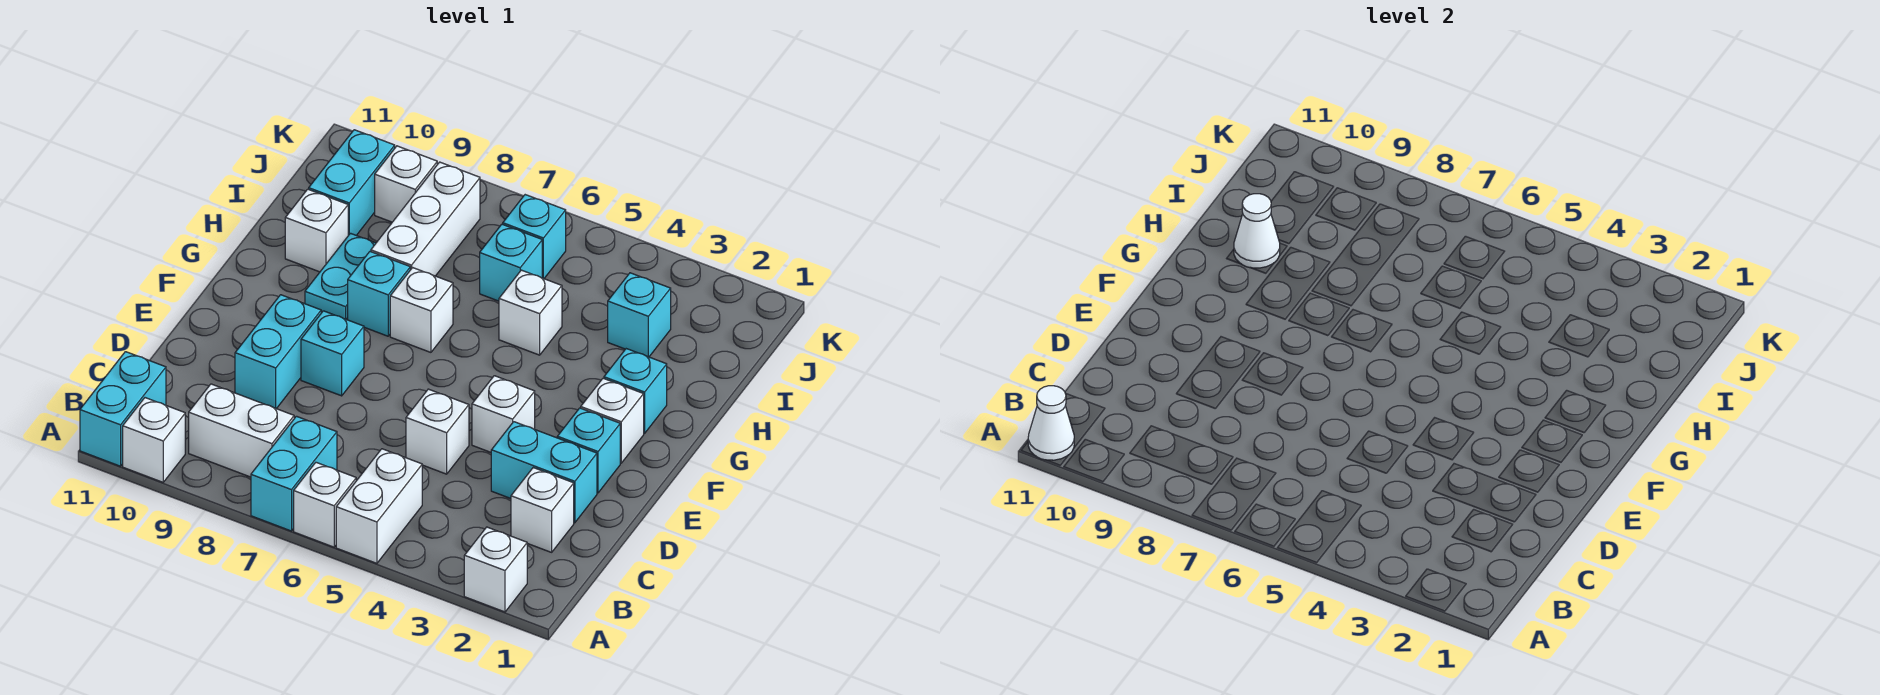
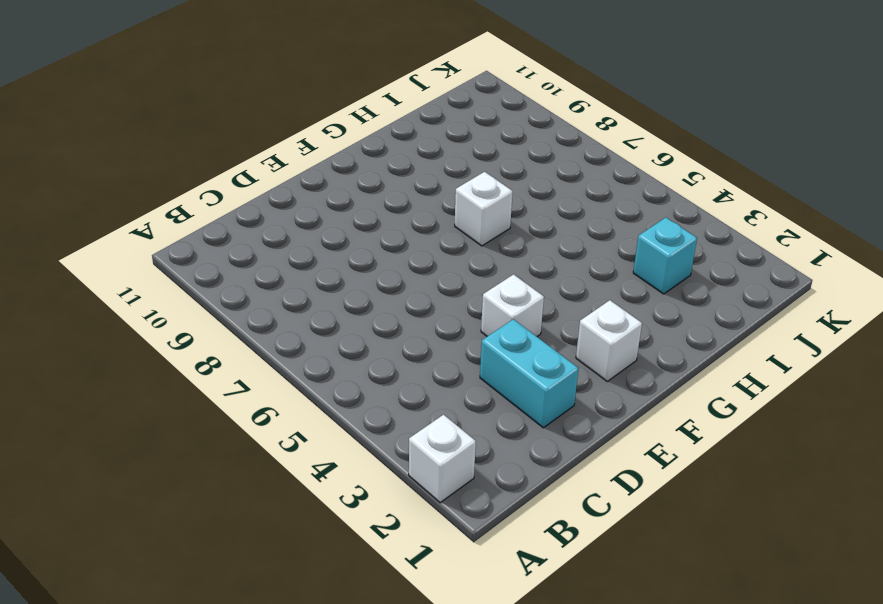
none -> white 1x2 brick [336,449,422,563]
none -> white 1x1 brick [294,462,356,547]
none -> cyan 1x2 brick [251,416,337,531]

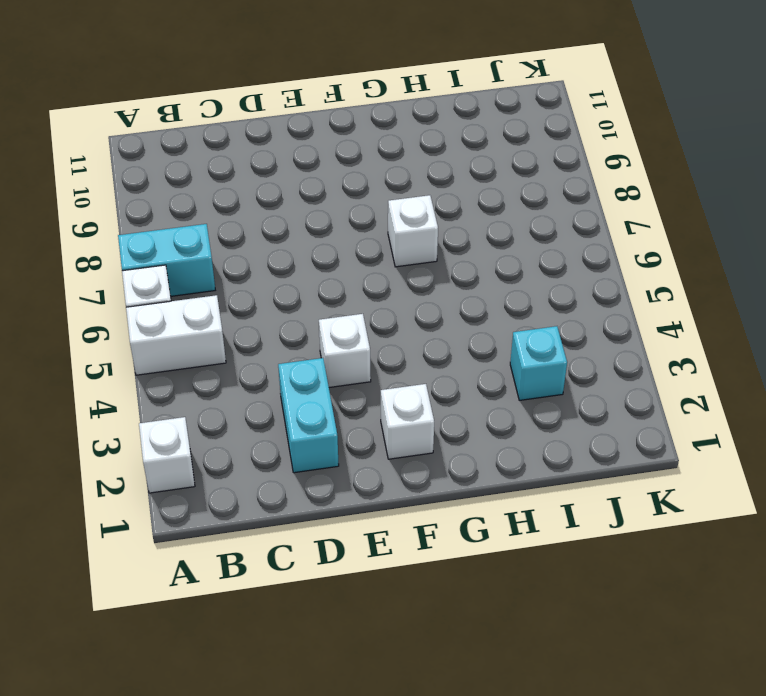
none -> white 1x1 brick [123,398,185,482]
none -> cyan 1x2 brick [80,352,166,466]
none -> white 1x2 brick [189,384,294,477]

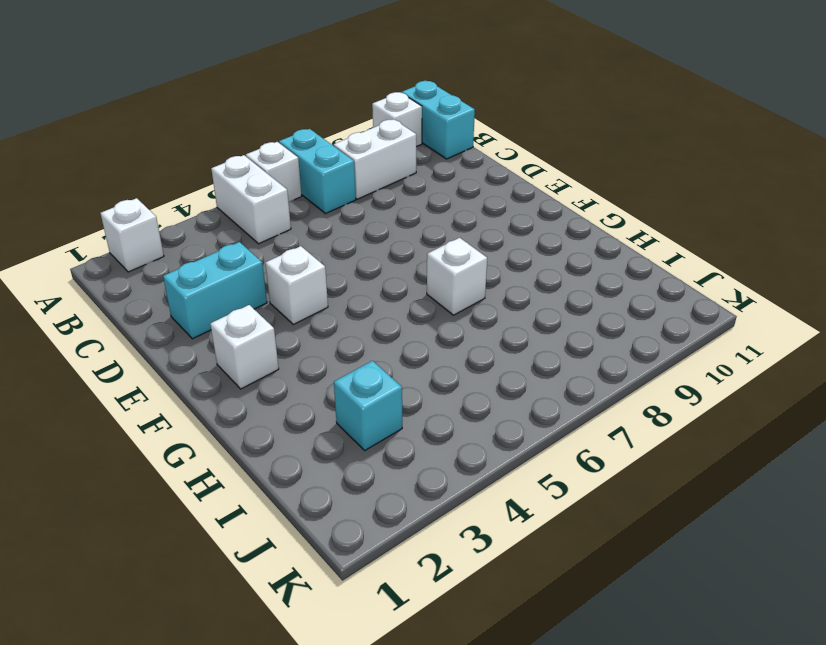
none -> white 1x1 brick [511,468,574,552]
none -> white 1x1 brick [406,389,469,474]
none -> cyan 1x2 brick [235,295,321,409]

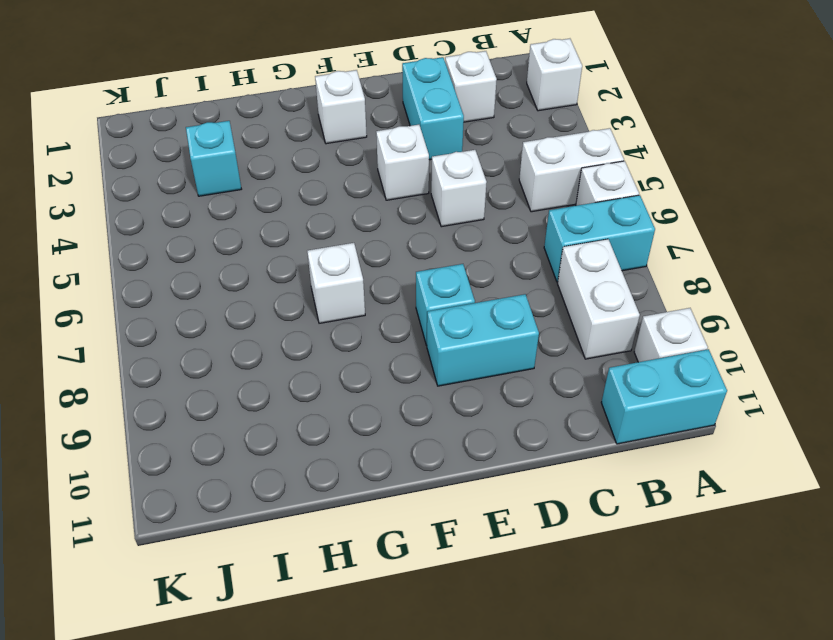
none -> cyan 1x1 brick [557,408,620,493]
none -> cyan 1x1 brick [604,349,667,433]
none -> cyan 1x1 brick [348,252,410,336]

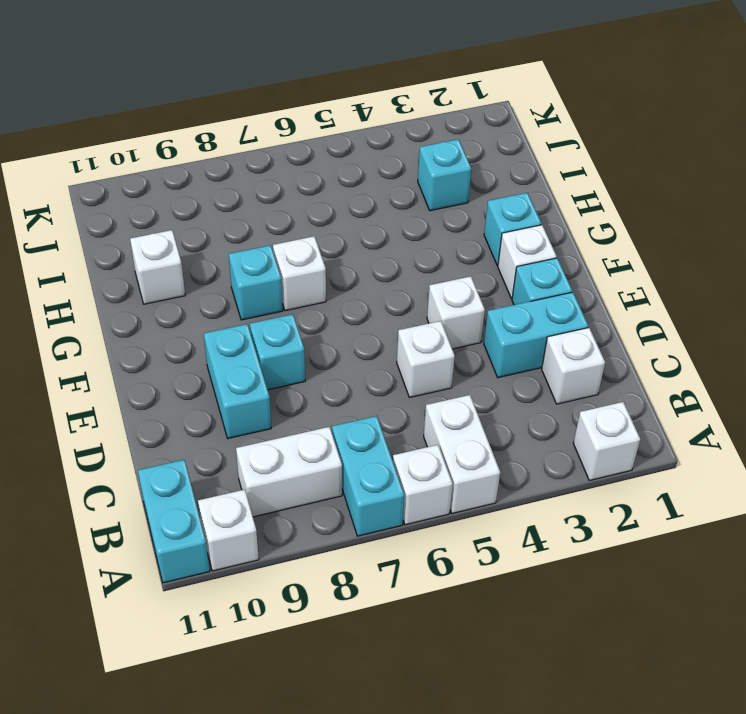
none -> cyan 1x2 plate [305,233,376,319]
none -> white 1x1 brick [499,270,562,355]
none -> white 1x3 brick [371,162,480,276]

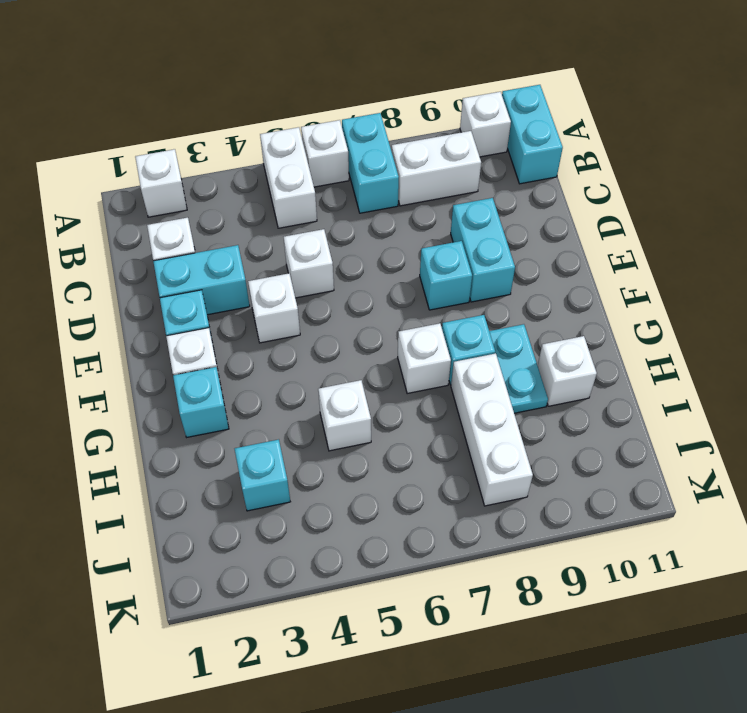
none -> cyan 1x1 brick [480,224,542,301]
none -> cyan 1x2 brick [309,130,395,235]
none -> cyan 1x1 brick [503,195,566,279]

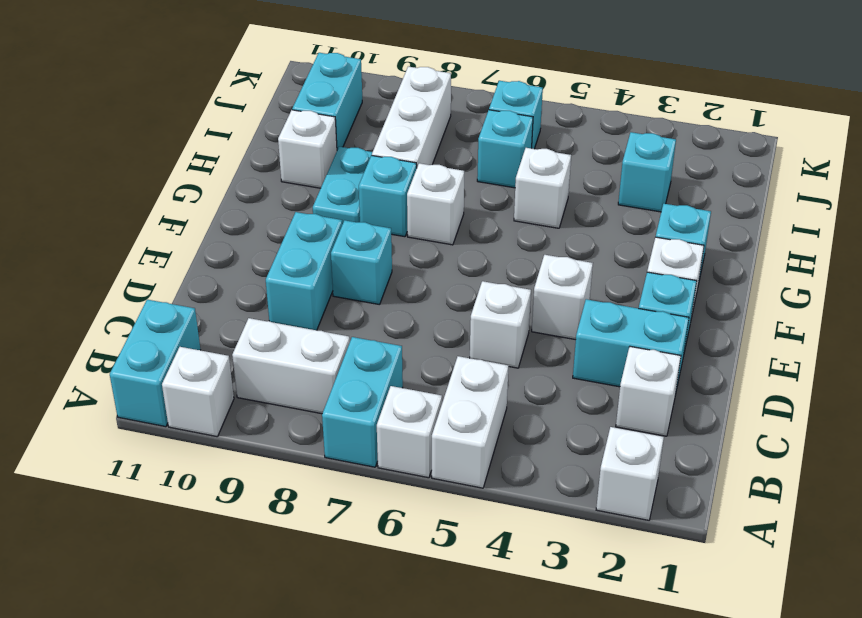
none -> white 1x1 brick [375,146,437,222]
none -> white 1x1 cone [1028,386,1074,460]
none -> white 1x1 cone [1234,194,1280,268]

